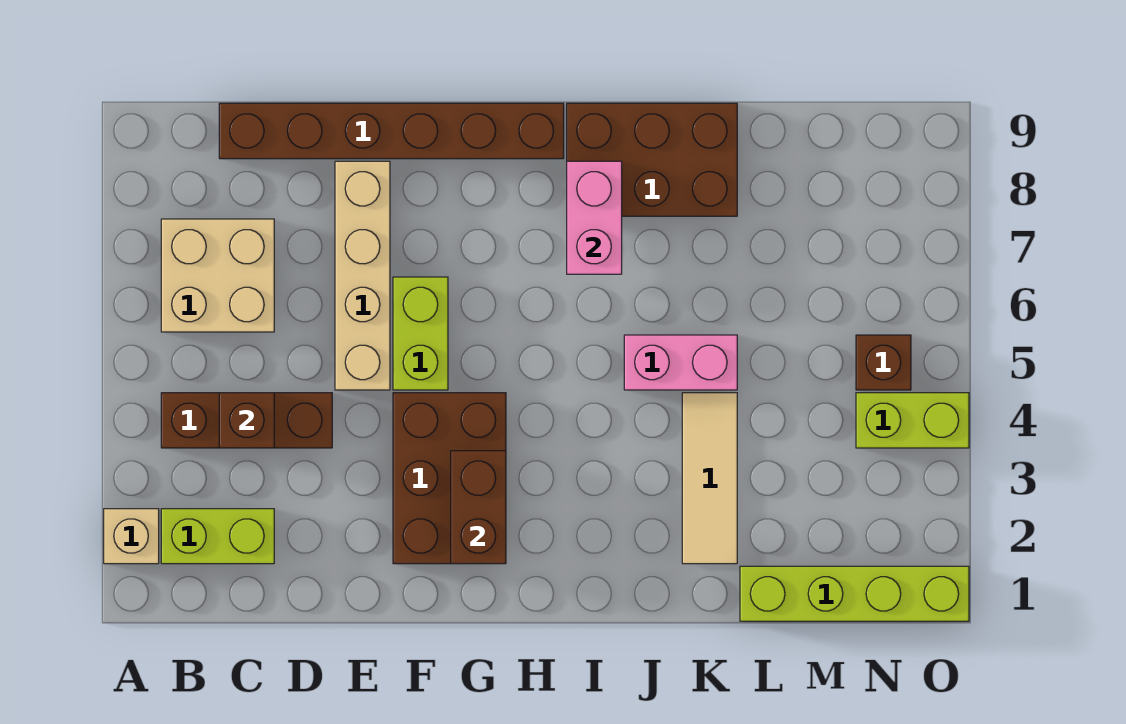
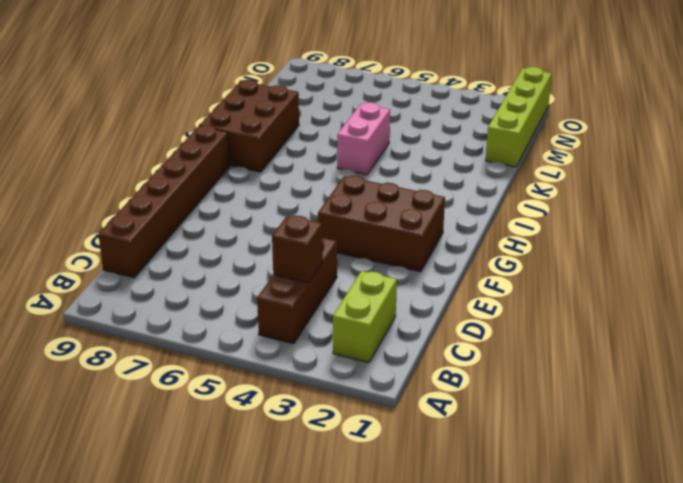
none -> tan 1x1 brick [104,509,159,564]
none -> tan 2x2 brick [161,219,274,332]
none -> tan 1x4 brick [335,161,390,390]

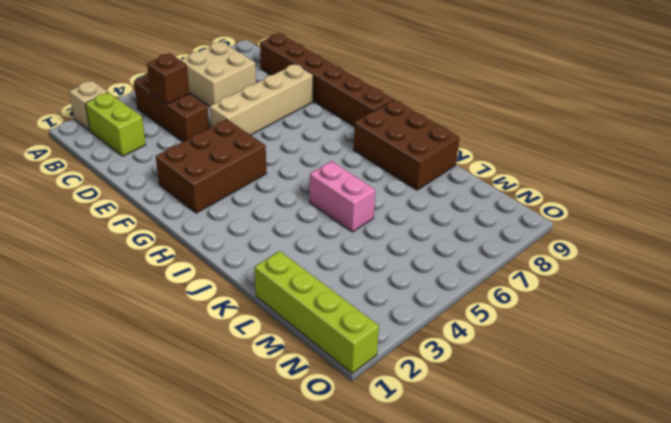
none -> lime 1x2 brick [393,277,448,390]
none -> tan 1x3 tile [682,393,737,564]
none -> lime 1x2 brick [856,393,969,448]

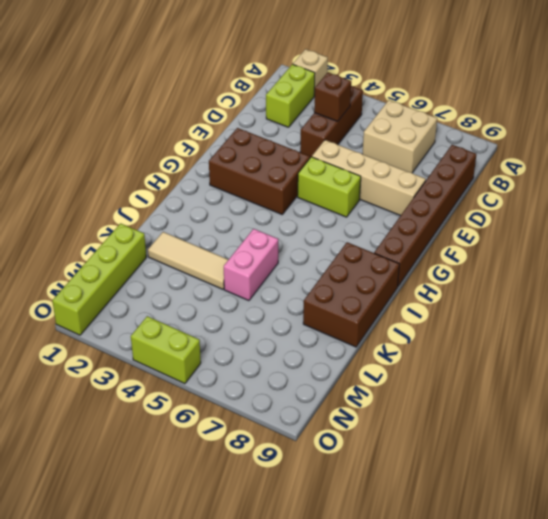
lime 1x2 brick [131,316,201,384] -> lime 1x2 brick turned to [856,393,969,448]
none -> brown 1x1 brick [856,335,911,390]
none -> brown 1x2 brick [451,451,506,564]
none -> pink 1x2 brick [567,161,622,274]

